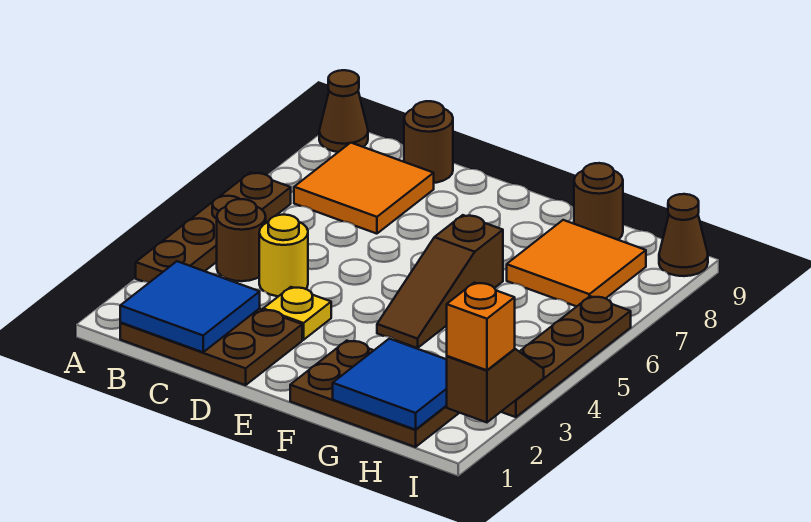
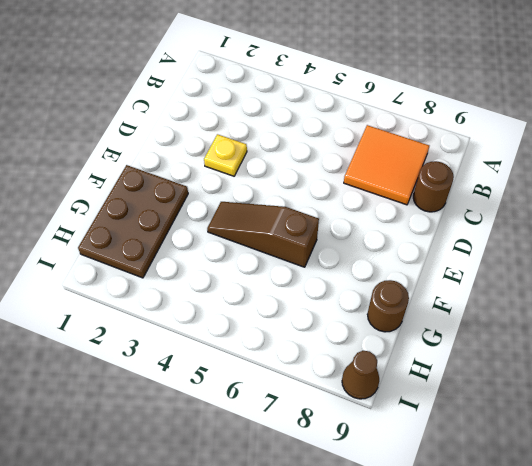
none -> brown 1x4 plate [136,172,291,283]
none -> brown 1x1 cone [319,70,368,152]
none -> brown 2x3 plate [120,309,302,385]

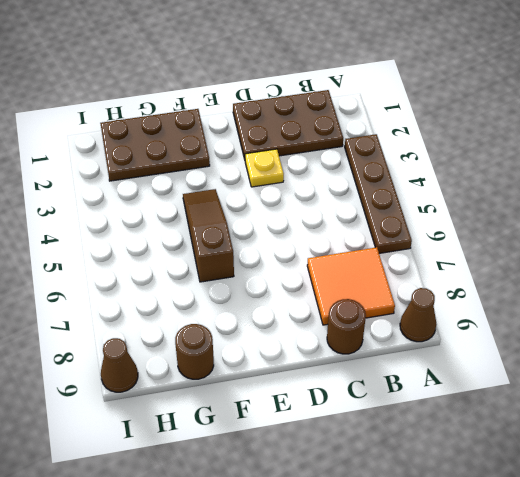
none -> brown 1x1 round brick [217,199,266,281]
none -> yellow 1x1 round brick [259,215,308,296]
none -> orange 2x2 tile [507,220,646,307]

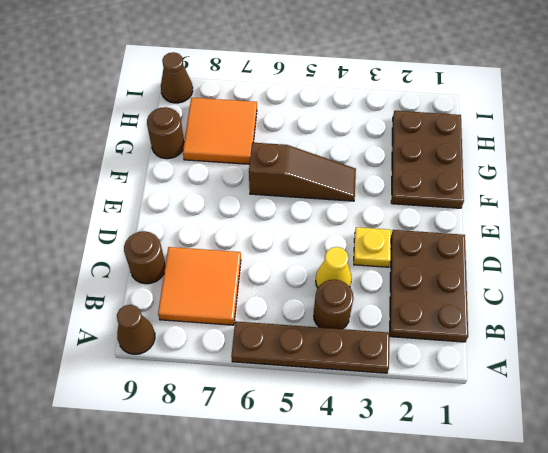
yellow 1x1 cone [316,247,352,288] -> yellow 1x1 round brick [259,215,308,296]
none -> brown 1x4 plate [501,296,631,417]
none -> blue 2x2 tile [120,261,260,352]
none -> blue 2x2 tile [333,339,447,430]

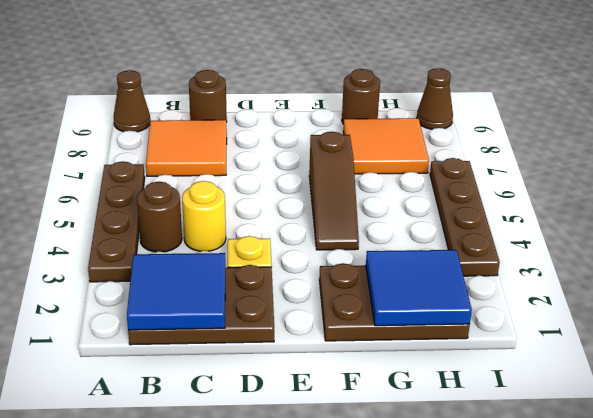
none -> brown 1x2 slope [447,349,544,422]
none -> orange 1x1 brick [447,283,515,370]

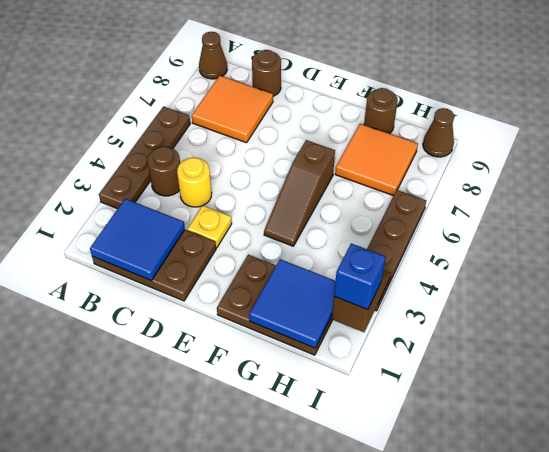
blue 1x1 brick [334,243,385,310] -> orange 1x1 brick [447,283,515,370]

